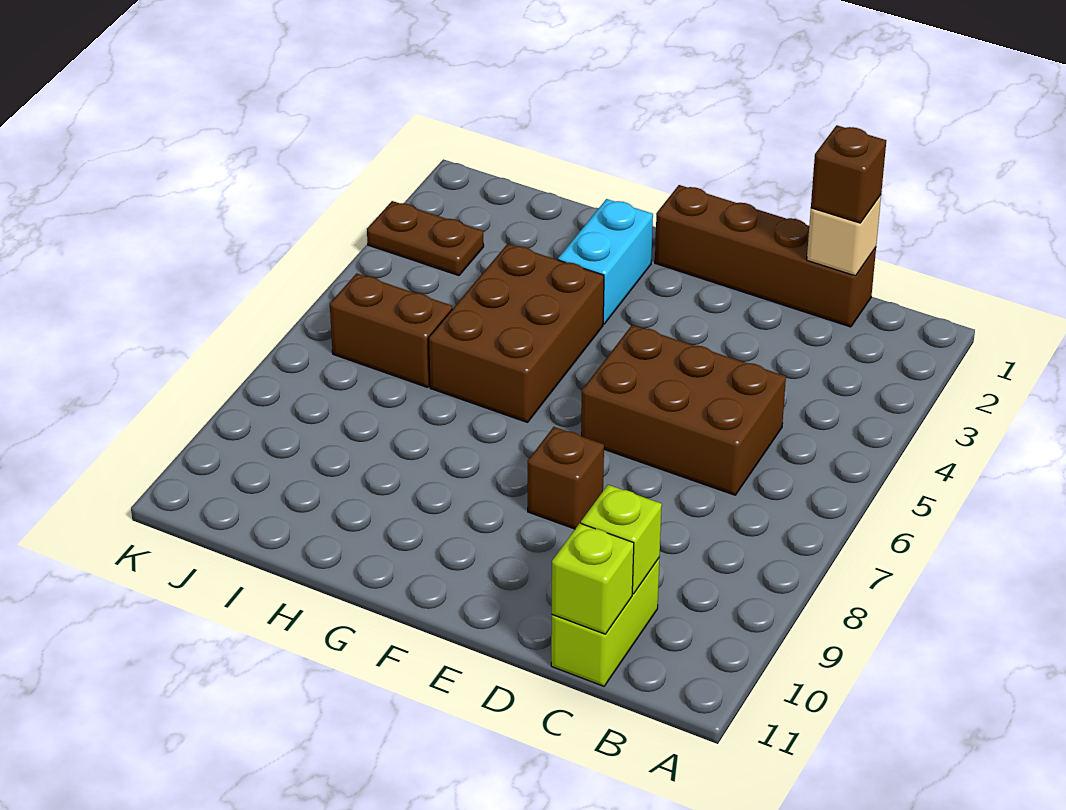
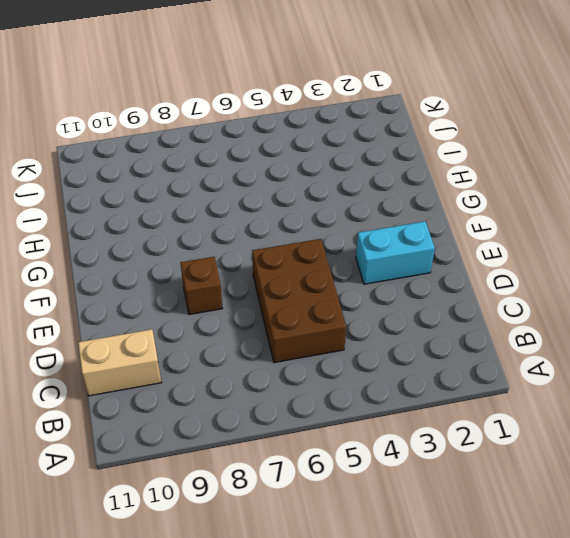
tan 1x2 brick [78,329,162,396] -> lime 1x2 brick [551,559,659,686]
cyan 1x2 brick [356,221,435,284] -> cyan 1x2 brick moved to [558,199,653,324]
none -> brown 1x4 brick [655,185,876,327]
none -> brown 2x3 brick [429,244,604,422]
none -> brown 1x2 brick [330,273,452,387]

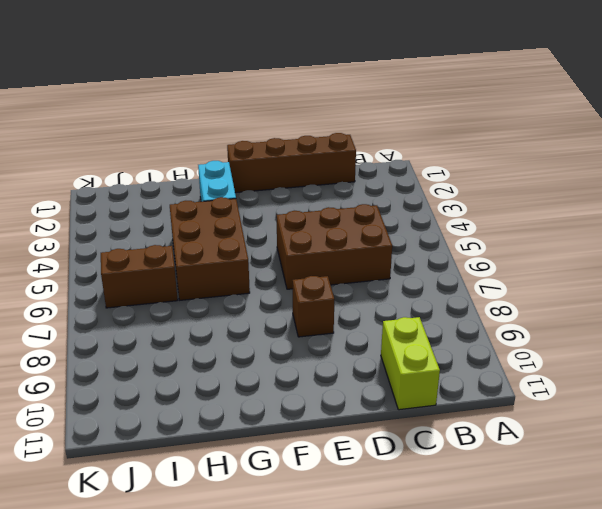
none -> brown 1x2 plate [367,201,484,276]
none -> tan 1x1 brick [807,195,881,276]
none -> lime 1x1 brick [581,485,662,594]

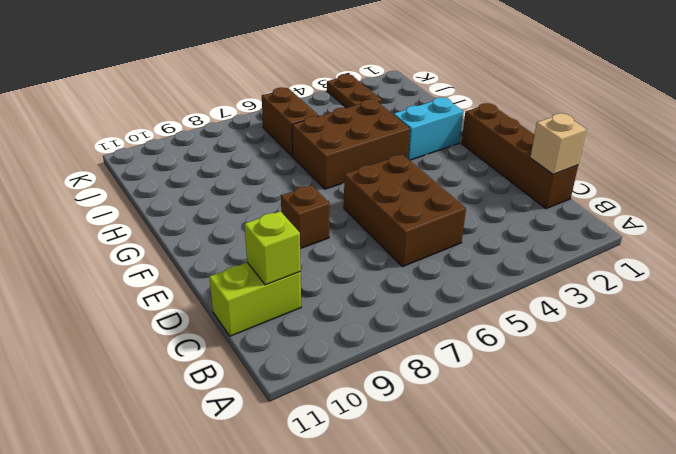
none -> lime 1x1 brick [552,523,634,634]
none -> brown 1x1 brick [811,125,886,223]

